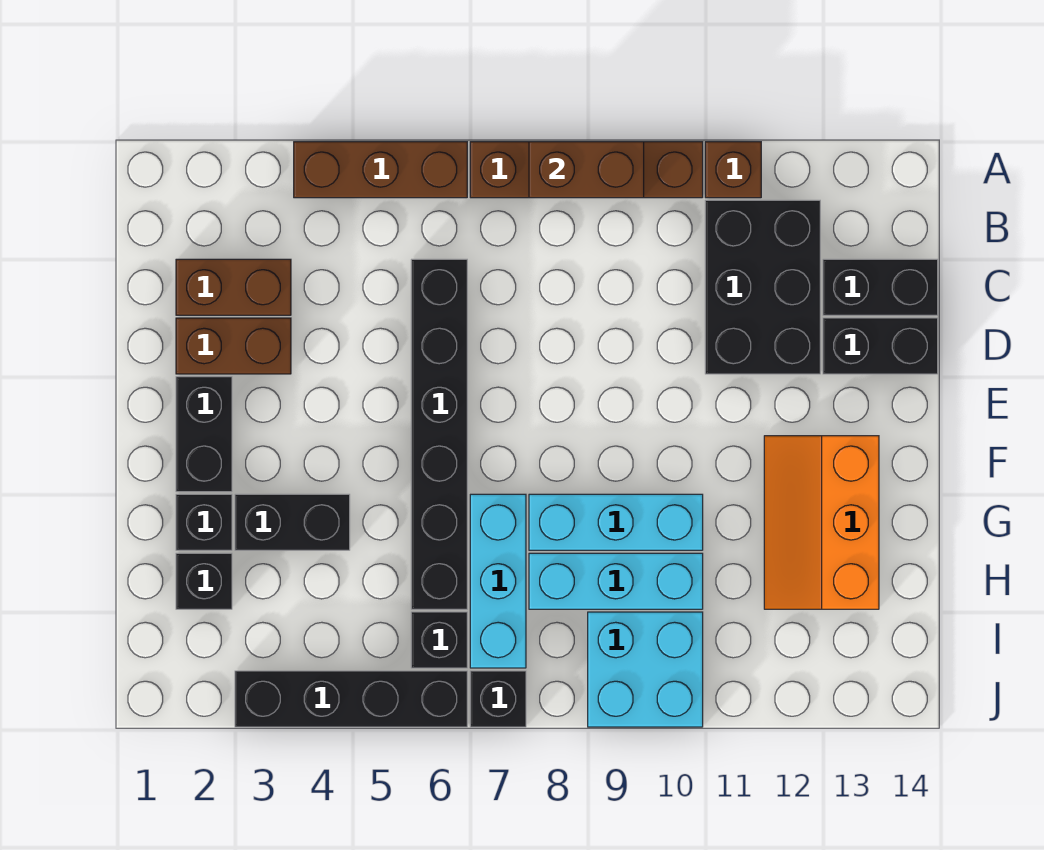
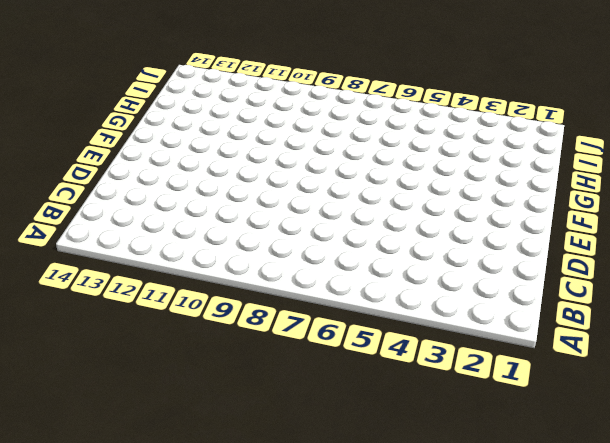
none -> brown 1x3 brick [294,142,467,198]
none -> brown 1x4 brick [470,142,703,198]
none -> brown 1x1 brick [705,142,761,198]

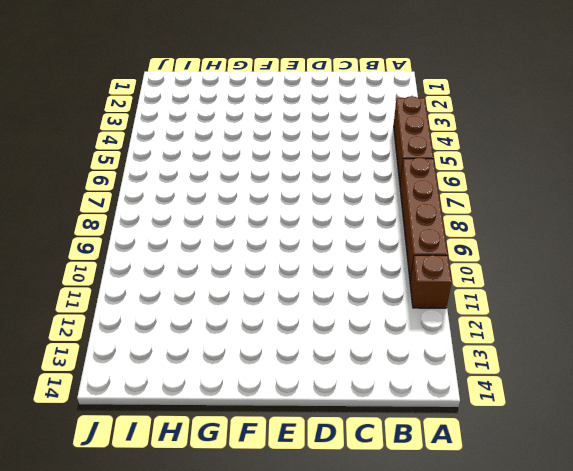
none -> black 2x3 brick [705,200,820,374]
none -> brown 1x2 brick [176,259,291,315]
none -> black 1x6 brick [411,259,467,609]

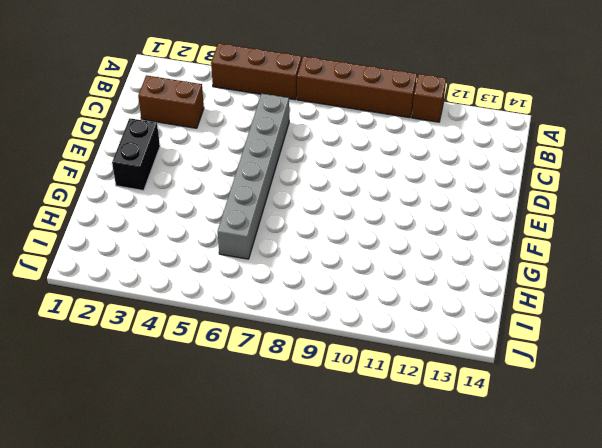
grey 1x6 brick [218,94,289,259] -> black 1x6 brick [411,259,467,609]
none -> black 2x3 brick [705,200,820,374]
none -> black 1x2 brick [823,259,938,315]
none -> brown 1x2 brick [176,318,291,374]

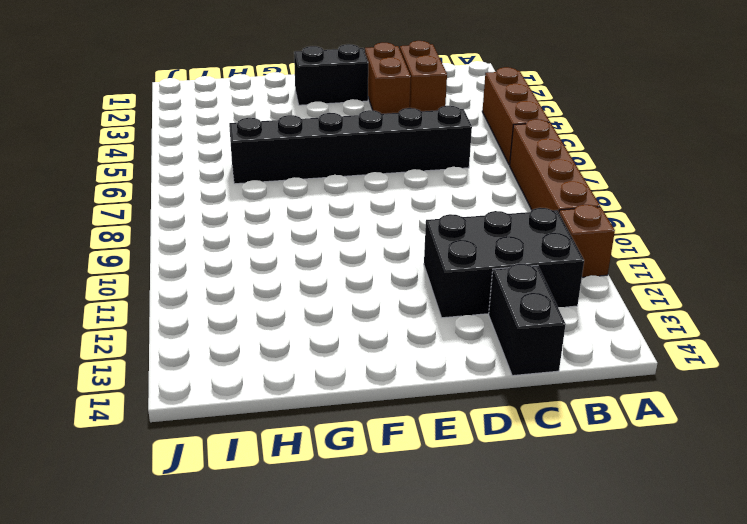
none -> black 1x2 brick [823,318,938,374]
none -> orange 2x3 slope [764,436,879,609]
none -> black 1x1 brick [176,494,232,550]

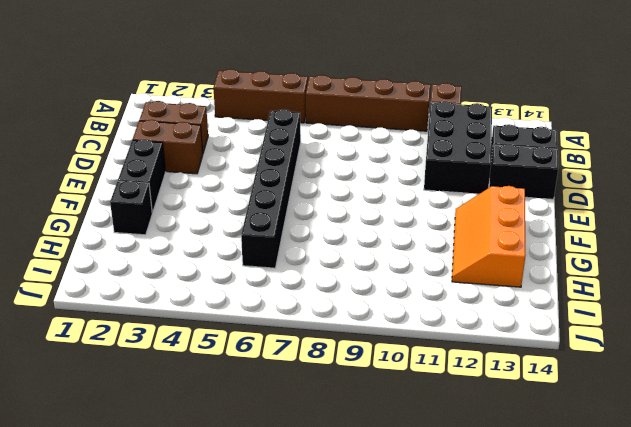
none -> black 1x2 brick [235,494,350,550]
none -> cyan 1x3 brick [470,494,526,668]
none -> cyan 1x3 brick [529,494,703,550]

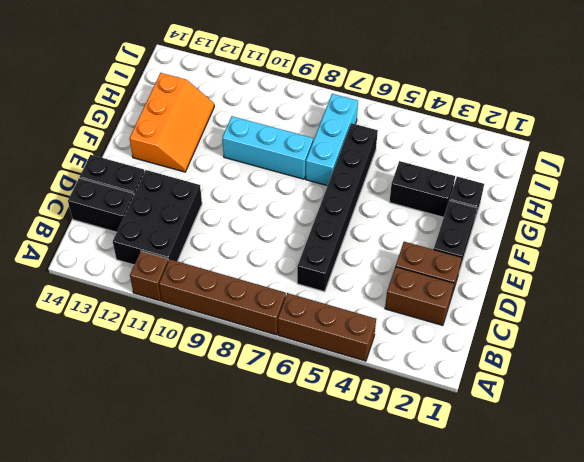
none -> black 1x1 brick [176,553,232,609]
none -> cyan 1x3 brick [529,553,703,609]
none -> black 1x1 brick [411,612,467,668]

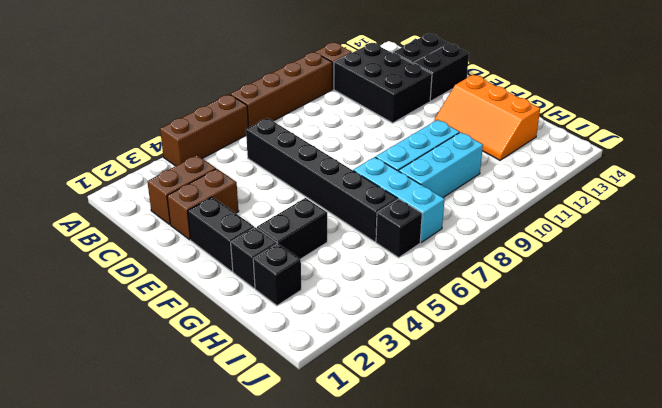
none -> cyan 2x2 brick [588,612,703,727]
none -> black 1x4 brick [235,671,467,727]
none -> black 1x1 brick [470,671,526,727]

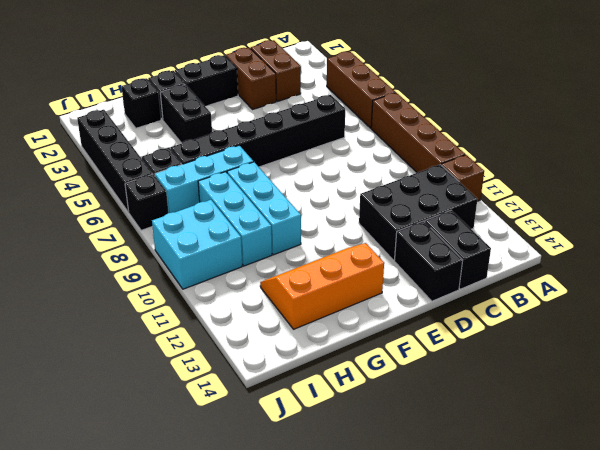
none -> brown 1x2 brick [529,142,644,198]

